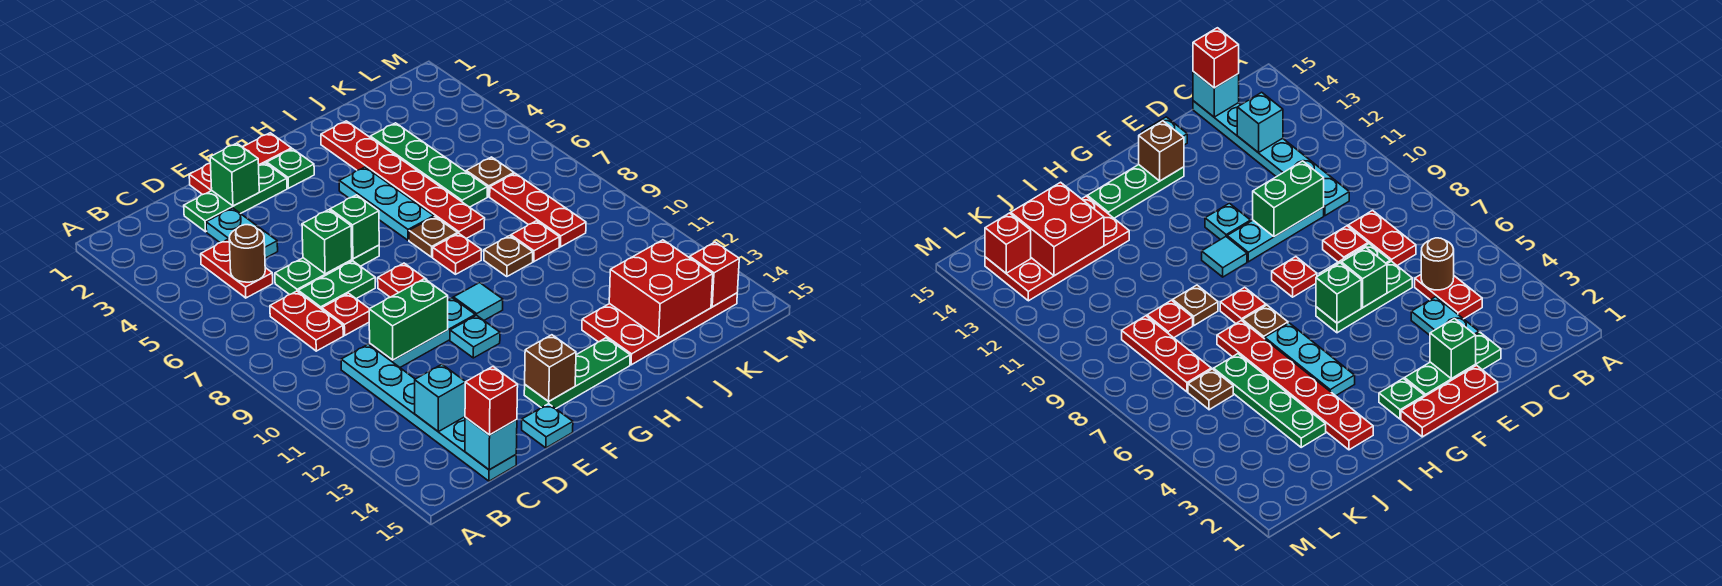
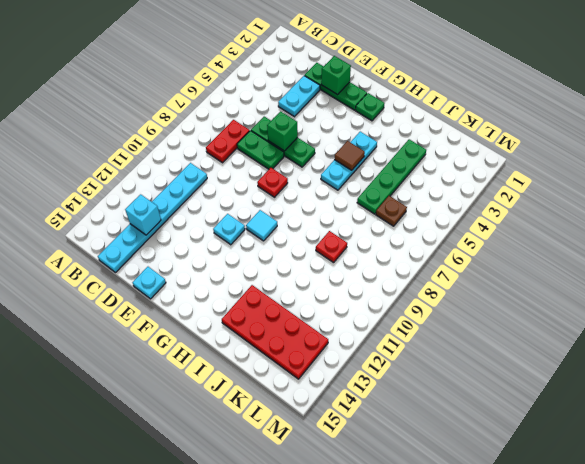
brown 1x1 tile [334,141,365,170] -> none
none -> red 1x2 plate [201,240,273,298]
none -> red 1x1 plate [322,293,369,335]
none -> cyan 1x3 plate [370,298,475,367]
none -> red 1x3 plate [189,133,292,195]

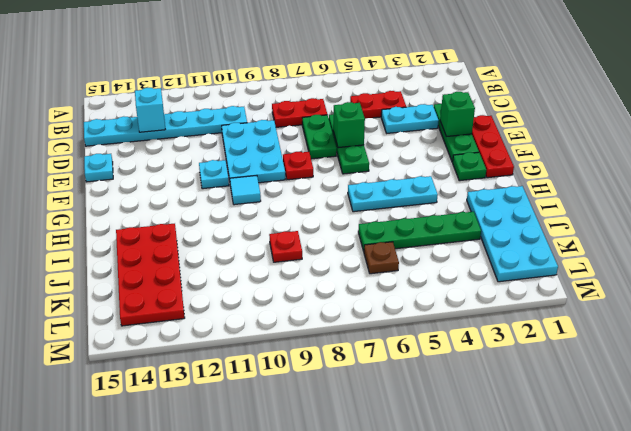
cyan 2x3 plate [222,120,285,183] -> cyan 1x3 plate [370,298,475,367]
cyan 2x4 plate [467,186,558,282] -> red 1x6 plate [321,121,485,239]
none -> red 1x1 plate [322,293,369,335]
none -> green 1x3 plate [524,338,630,409]
none -> brown 1x1 plate [409,217,458,257]
none -> red 1x1 plate [433,233,482,274]

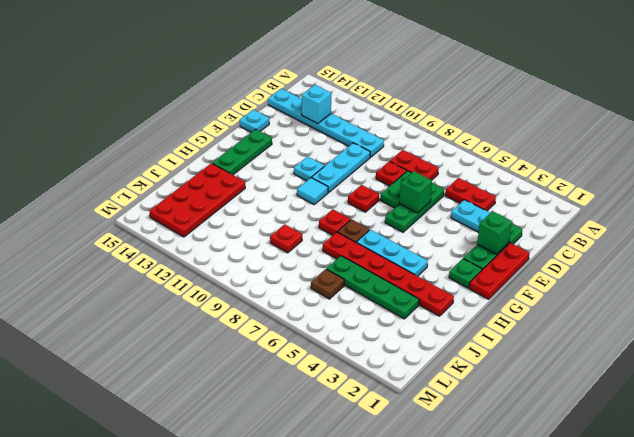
none -> brown 1x1 plate [484,236,533,277]
none -> red 1x3 plate [490,173,586,247]
none -> brown 1x1 round brick [229,225,265,282]
none -> cyan 1x1 brick [465,417,517,470]

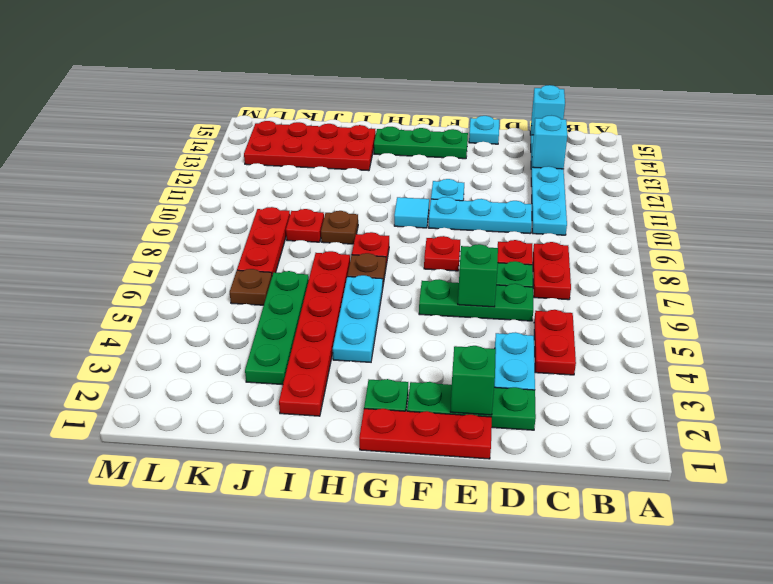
none -> brown 1x1 round brick [229,225,265,282]
none -> green 1x2 brick [369,279,448,360]
none -> green 1x1 brick [330,195,379,259]
none -> brown 1x1 brick [525,335,576,401]

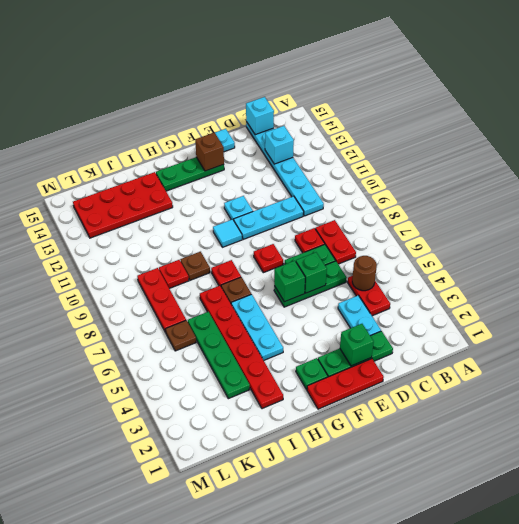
none -> green 1x2 brick [369,279,448,360]
none -> red 2x2 brick [609,240,713,338]
none -> red 1x1 brick [690,242,739,307]
none -> red 1x1 brick [465,367,518,435]

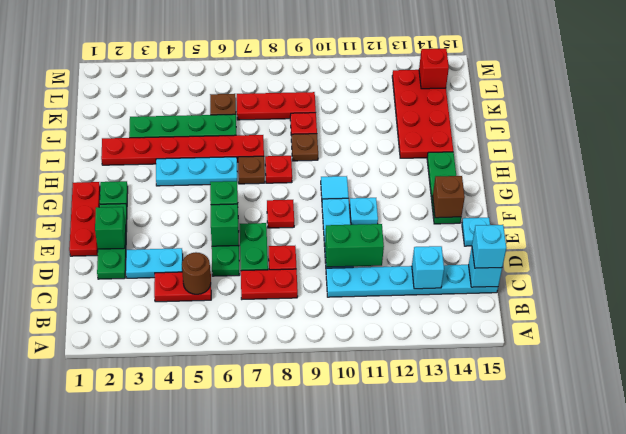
cyan 1x1 brick [472,225,506,268] -> red 1x1 brick [465,367,518,435]
green 1x2 brick [325,224,384,267] -> green 1x2 brick turned to [369,279,448,360]
none -> red 2x2 brick [609,240,713,338]

